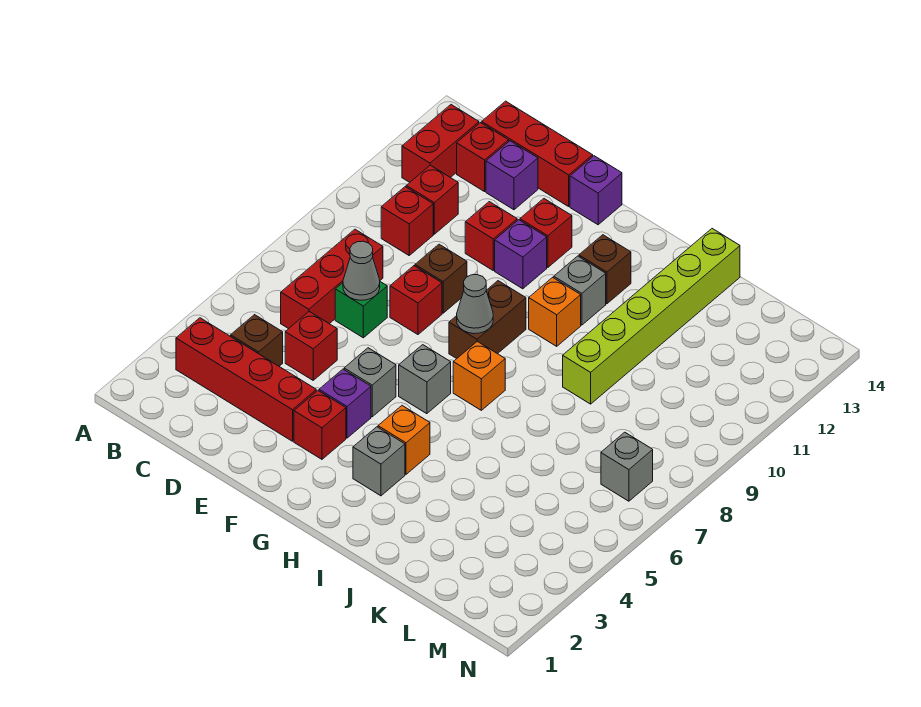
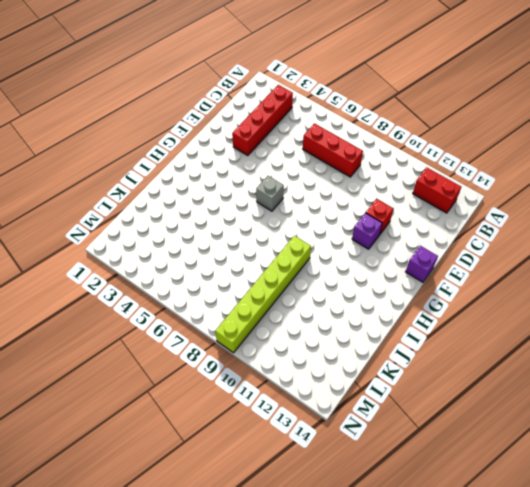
lime 1x6 brick [215,236,311,353] -> lime 1x6 brick turned to [563,229,740,404]
none -> brown 1x1 brick [231,315,283,366]
none -> red 1x1 brick [381,187,433,255]
none -> red 1x1 brick [406,165,458,234]
none -> red 1x1 brick [457,123,509,192]

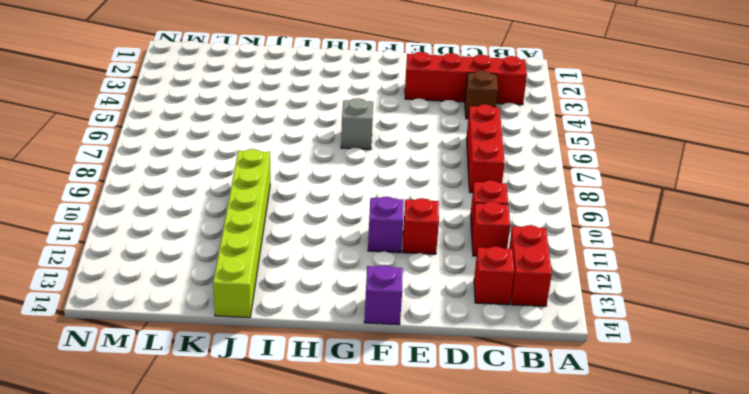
none -> red 1x3 brick [482,101,593,206]
none -> red 1x1 brick [285,312,337,380]
none -> green 1x1 brick [335,282,387,338]
none -> purple 1x1 brick [486,141,538,210]

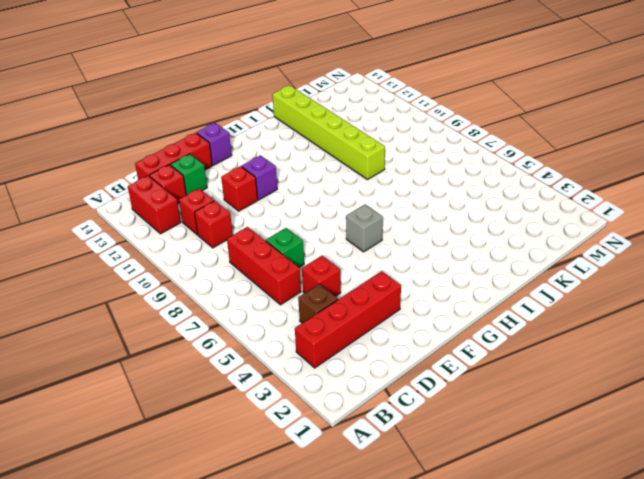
green 1x1 brick [170,154,207,195] -> purple 1x1 brick [486,141,538,210]
none -> red 1x1 brick [390,266,442,334]
none -> brown 1x1 brick [415,244,467,313]
none -> red 1x1 brick [294,391,346,459]
none -> purple 1x1 brick [319,369,371,438]

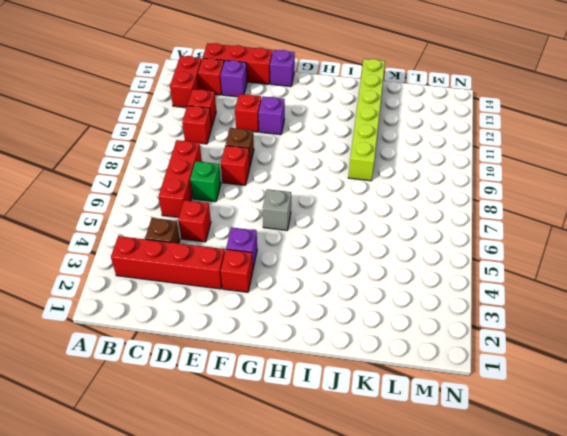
none -> grey 1x1 brick [344,348,396,417]
none -> red 1x1 brick [520,199,572,267]
none -> brown 1x2 brick [449,281,526,358]
none -> grey 1x1 brick [353,427,405,496]

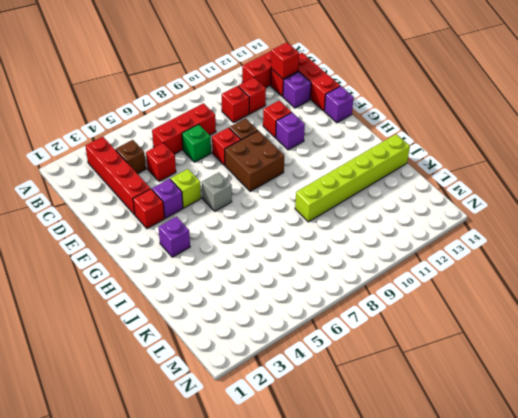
red 1x1 brick [271,42,299,79] -> red 1x1 brick moved to [520,199,572,267]
lime 1x1 brick [171,169,201,208] -> grey 1x1 brick [344,348,396,417]
brown 2x2 brick [225,131,284,191] -> brown 1x2 brick [449,281,526,358]
purple 1x1 brick [159,217,190,257] -> grey 1x1 brick [353,427,405,496]
none -> orange 1x1 brick [378,406,430,474]
none -> orange 1x1 brick [453,341,505,410]
none -> orange 1x1 brick [529,277,581,346]
none -> grey 1x1 brick [554,256,606,325]

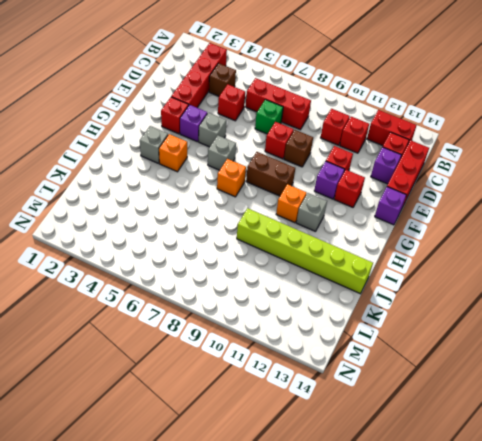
none -> brown 1x1 brick [579,235,631,304]
none -> grey 1x1 brick [601,432,653,501]
none -> grey 1x1 cone [343,241,380,300]
none -> grey 1x1 cone [457,275,493,334]

